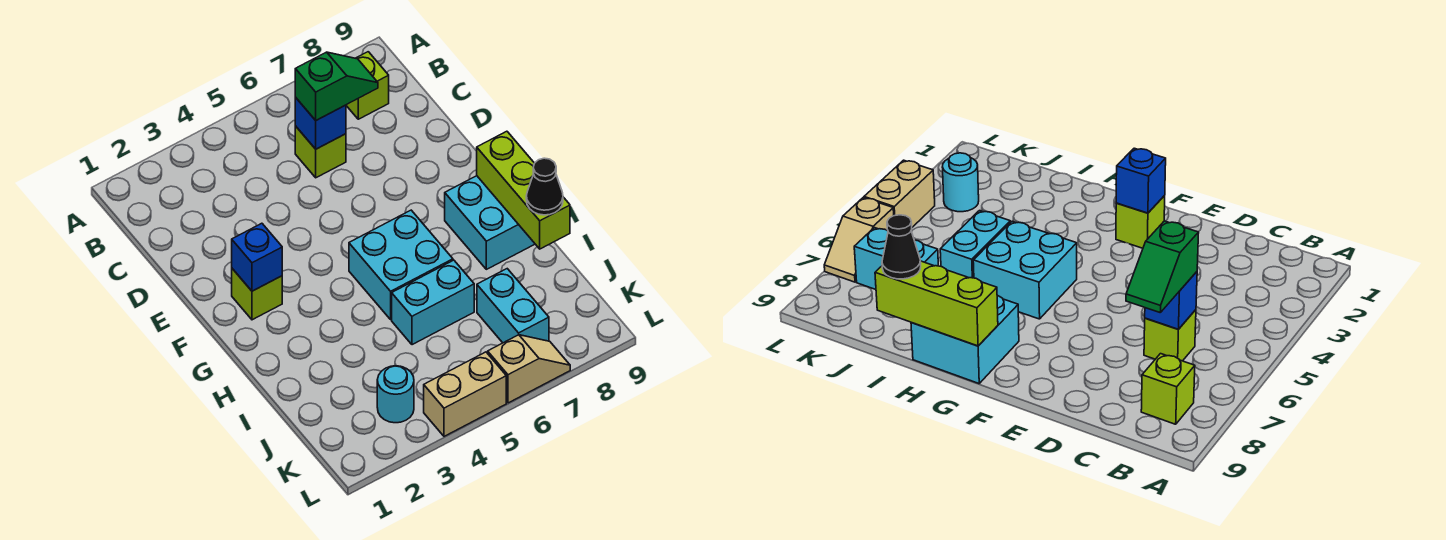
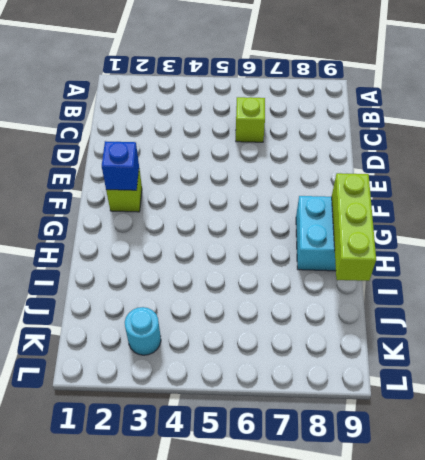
none -> lime 1x1 brick [346,52,389,119]
none -> cyan 2x2 brick [349,210,453,319]
none -> cyan 1x2 brick [392,260,474,345]

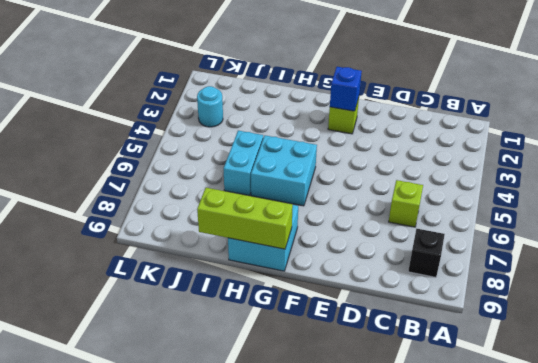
black 1x1 brick [408,229,445,277] -> lime 1x1 brick [346,52,389,119]
none -> cyan 1x2 brick [477,269,549,343]
none -> tan 1x2 brick [424,352,506,436]
none -> tan 1x2 slope [488,335,570,403]

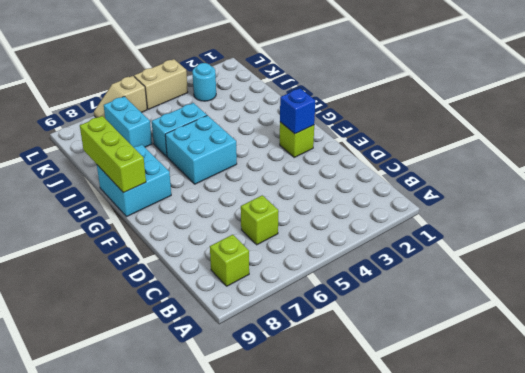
none -> blue 1x1 brick [295,97,346,149]
none -> green 1x2 slope [295,52,378,120]
none -> black 1x1 cone [526,158,563,215]

